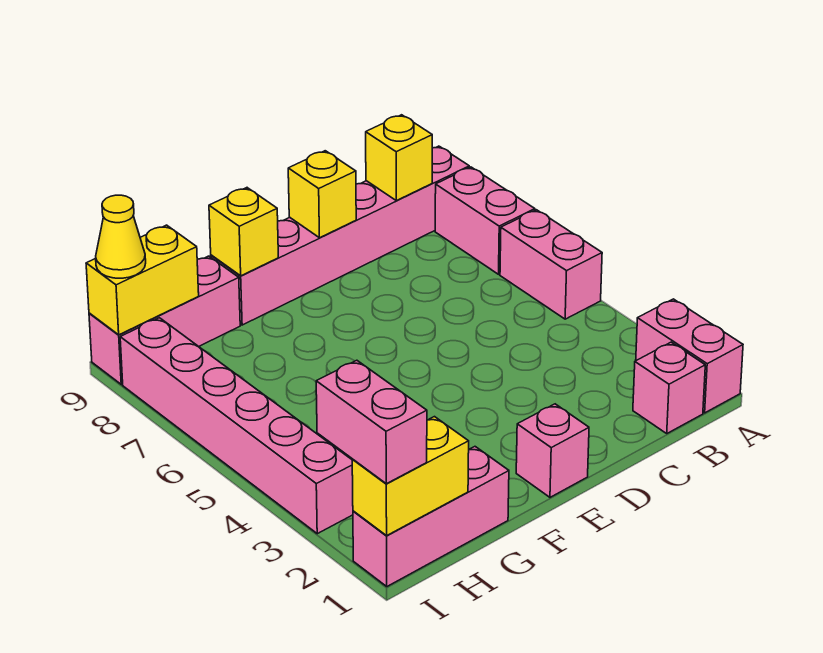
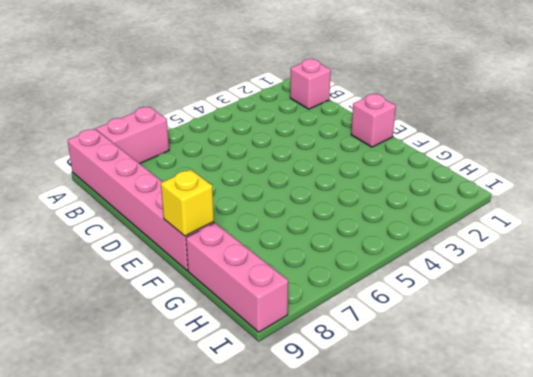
none -> pink 1x2 brick [636,299,743,413]
none -> pink 1x2 brick [500,210,602,319]
none -> pink 1x3 brick [353,447,509,586]

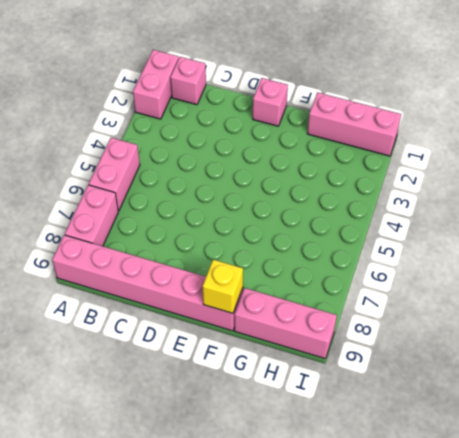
none -> pink 1x6 brick [120,318,353,534]
none -> yellow 1x1 brick [366,115,432,201]
none -> yellow 1x1 brick [288,151,356,238]

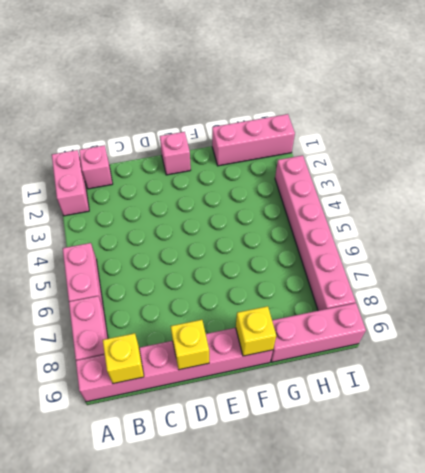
none -> yellow 1x2 brick [352,417,469,536]
none -> yellow 1x2 brick [86,225,199,335]
none -> pink 1x2 brick [316,360,427,484]

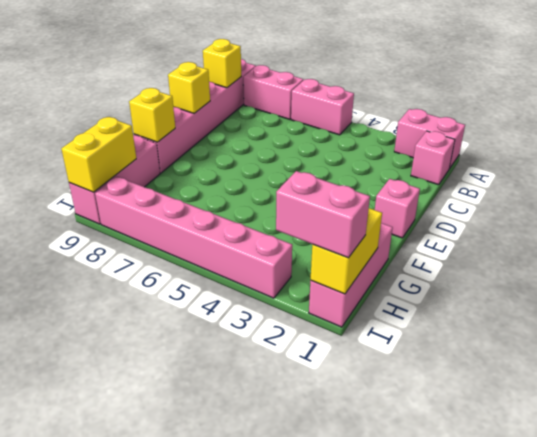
none -> yellow 1x1 cone [96,195,146,278]

